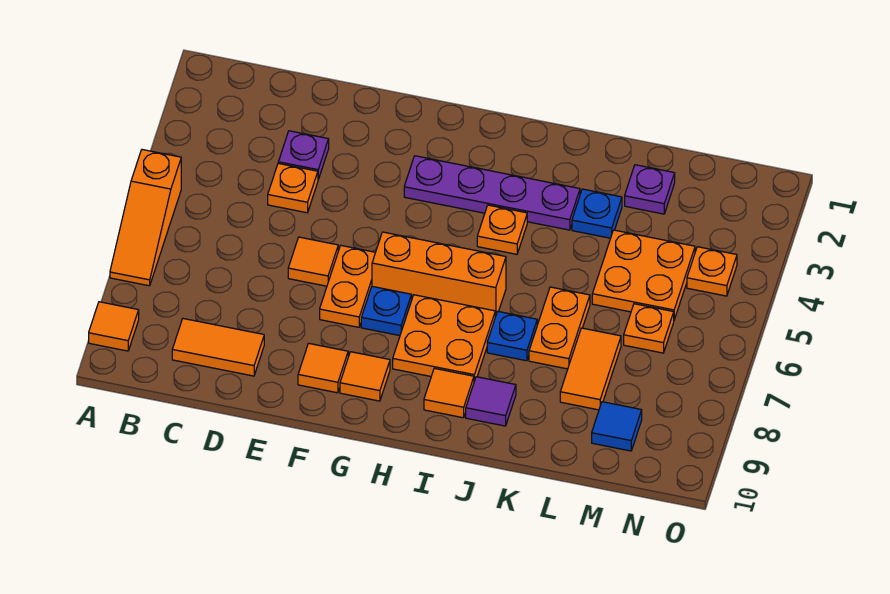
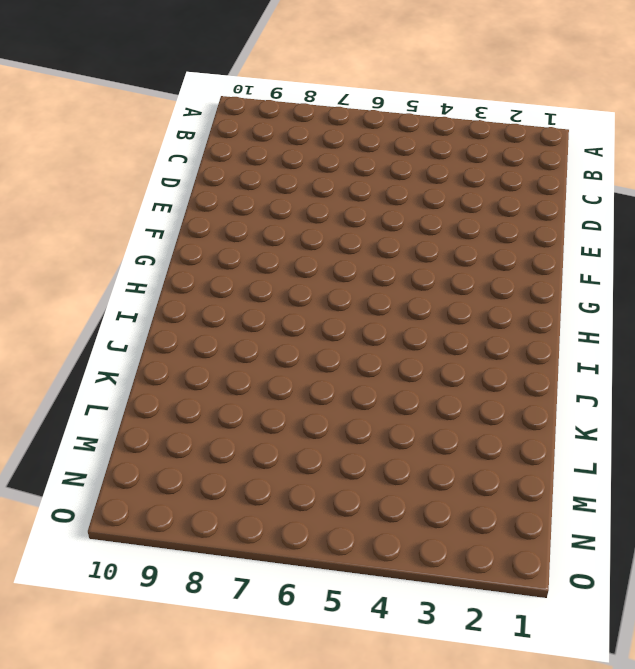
none -> orange 1x3 slope [110,150,181,286]
none -> orange 1x1 tile [89,302,139,351]
none -> orange 1x2 tile [172,319,264,376]

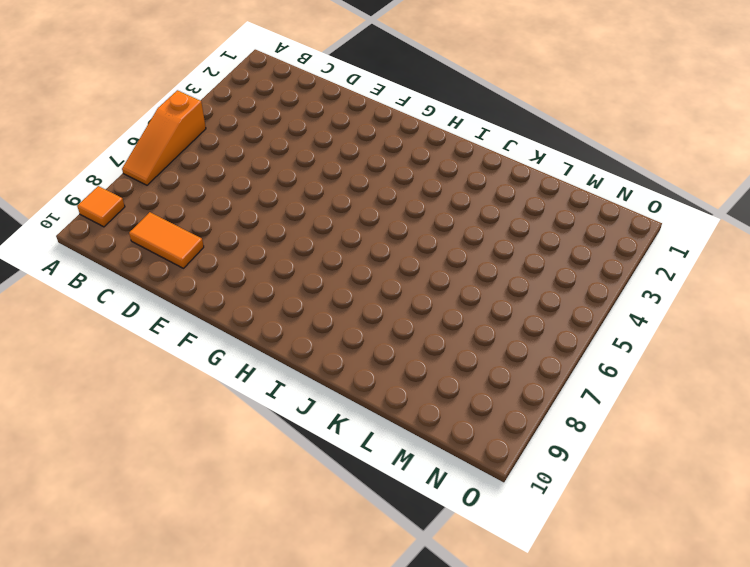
none -> purple 1x1 plate [278,131,329,179]
none -> orange 1x1 plate [268,163,318,213]
none -> orange 1x1 tile [288,237,338,286]

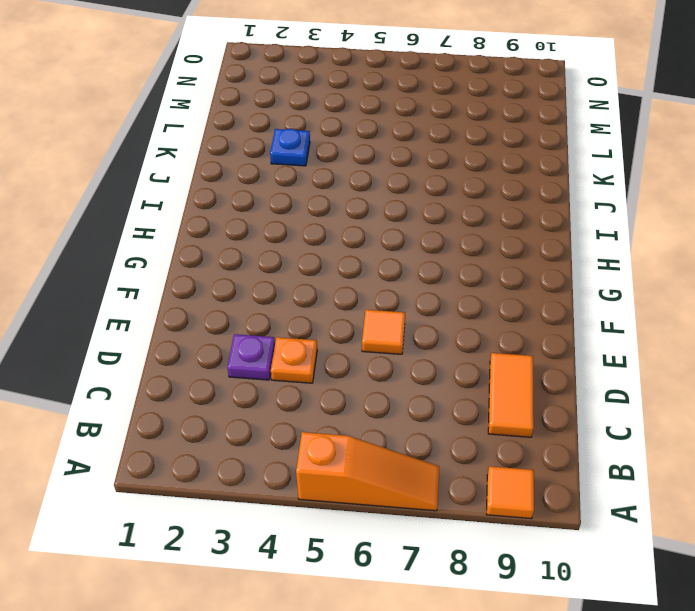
none -> orange 1x2 plate [320,246,375,327]
none -> orange 1x1 tile [298,343,348,393]
none -> purple 1x4 plate [404,156,580,230]

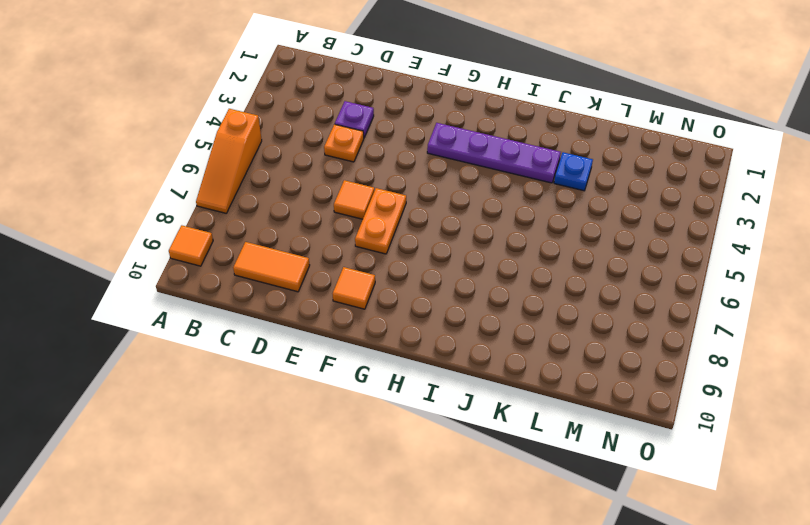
none -> orange 1x3 brick [372,232,506,317]
none -> blue 1x1 plate [361,287,412,336]
none -> orange 1x1 tile [340,352,390,401]

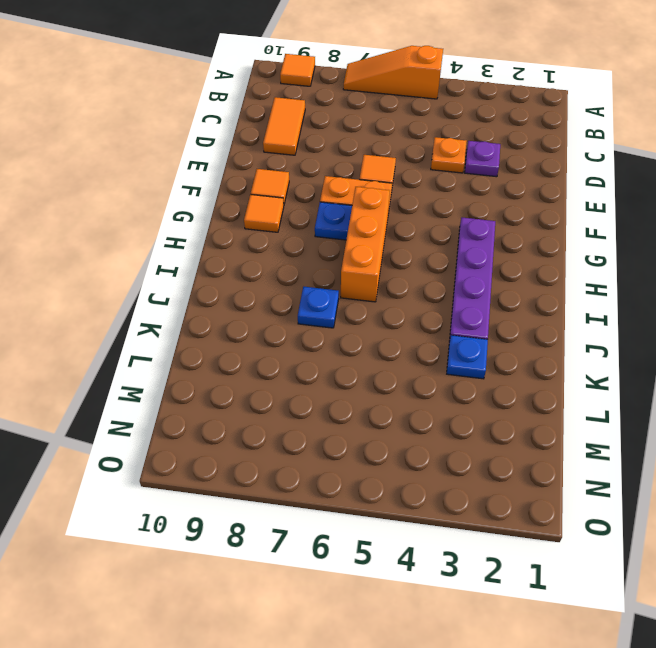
none -> orange 2x2 plate [393,295,495,381]
none -> orange 1x1 plate [477,205,527,254]
none -> orange 1x1 tile [424,368,474,418]

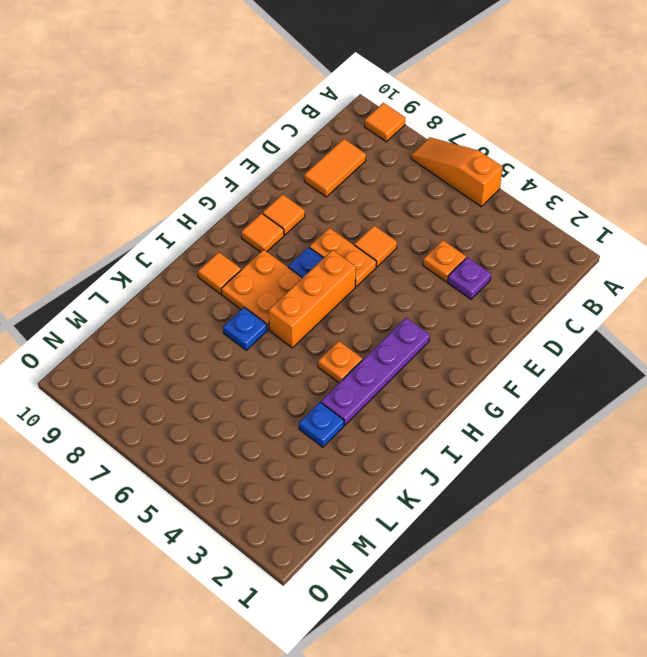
none -> purple 1x1 tile [466,377,516,426]
none -> orange 1x2 plate [529,287,590,369]
none -> purple 1x1 plate [625,165,675,214]

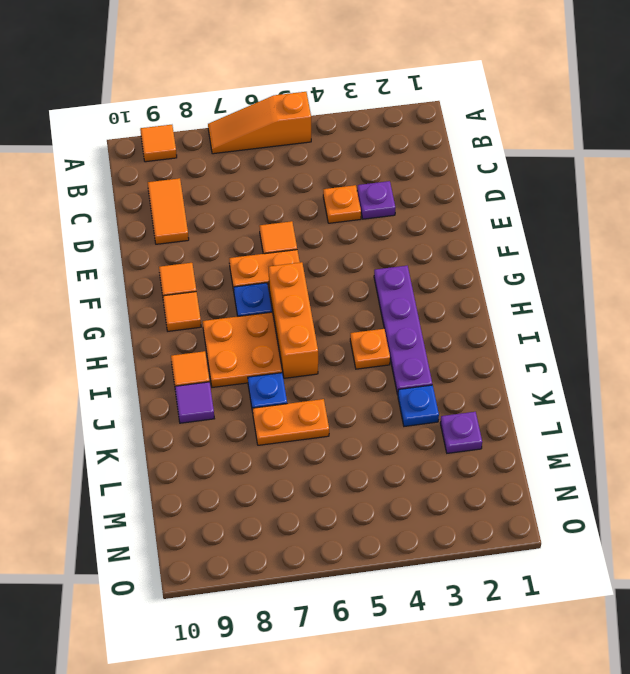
none -> orange 2x2 plate [592,230,695,319]
none -> orange 1x2 tile [560,328,621,410]
none -> orange 1x1 plate [624,304,674,353]

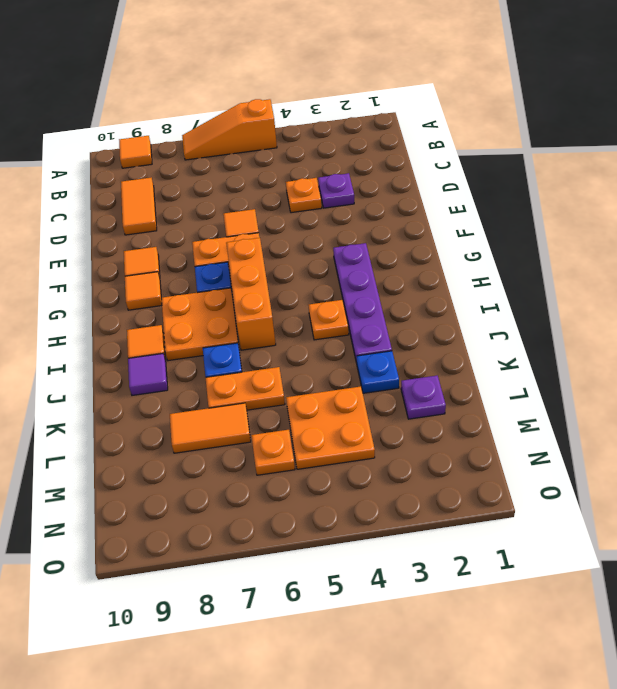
none -> blue 1x1 tile [592,402,642,451]
none -> orange 1x1 plate [687,247,737,296]

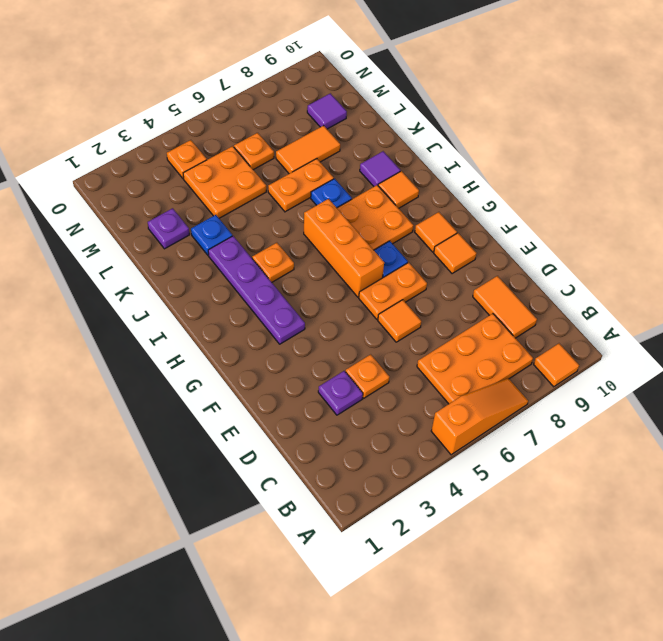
orange 2x3 plate [417,314,533,404] -> none
purple 1x1 tile [307,93,347,129] -> blue 1x1 tile [592,402,642,451]

